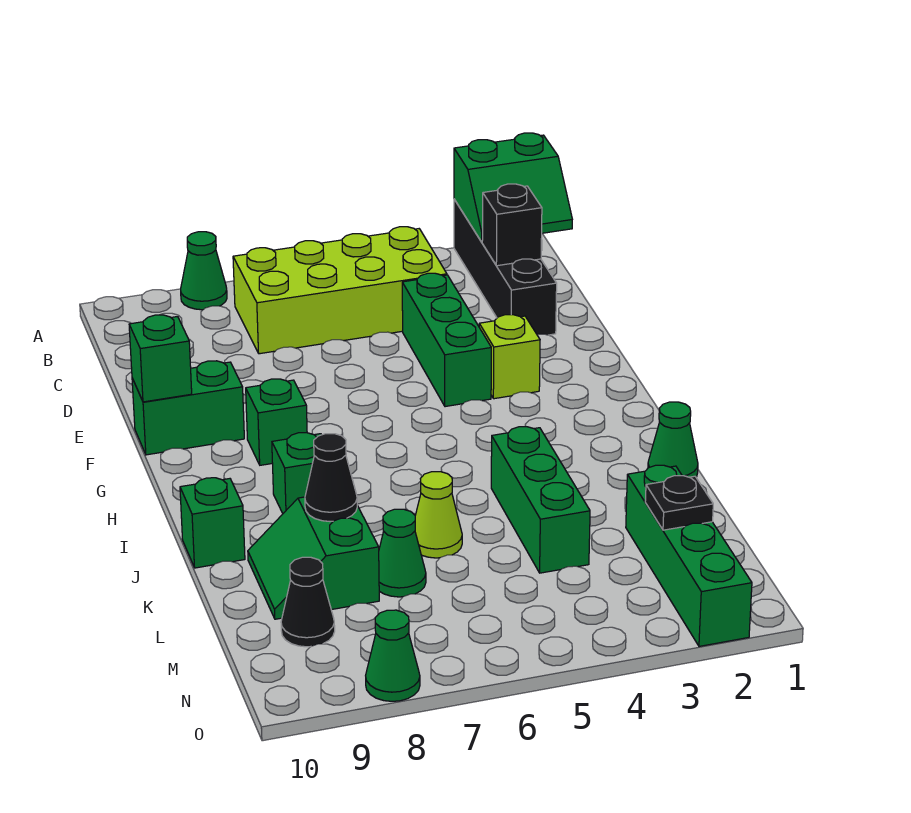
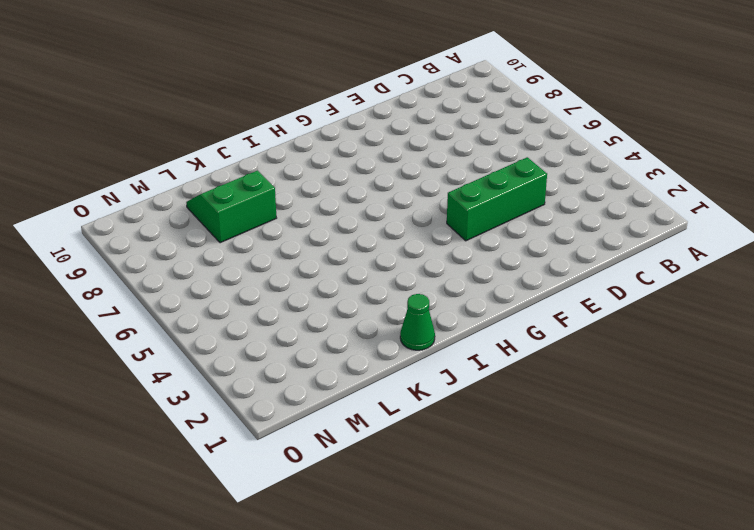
none -> black 1x4 brick [454,199,557,335]
none -> green 1x1 cone [181,232,227,310]
none -> lime 2x4 brick [233,227,447,354]

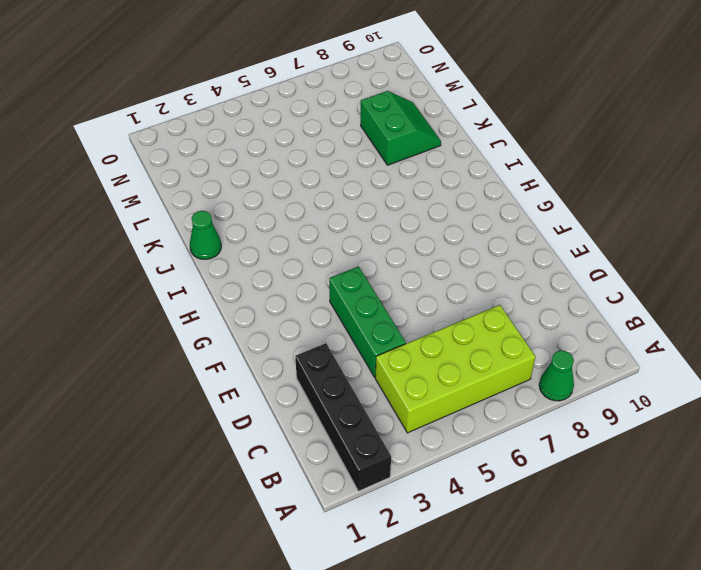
none -> lime 1x1 brick [479,315,540,399]
none -> green 1x2 brick [132,361,244,455]
none -> green 1x1 brick [246,379,307,465]

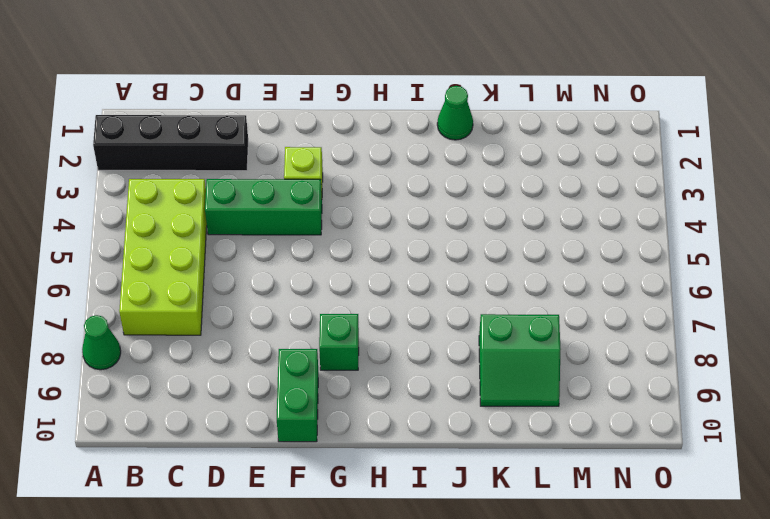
none -> green 1x1 brick [272,433,321,513]
none -> green 1x3 brick [491,426,590,573]
none -> green 1x1 brick [180,478,245,568]

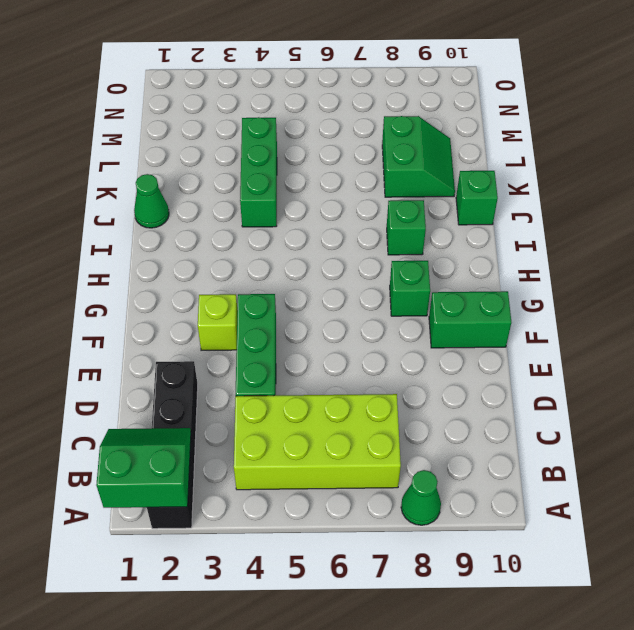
none -> lime 1x1 cone [415,472,462,558]
none -> green 1x4 brick [626,465,752,646]
none -> green 1x1 cone [379,509,426,597]

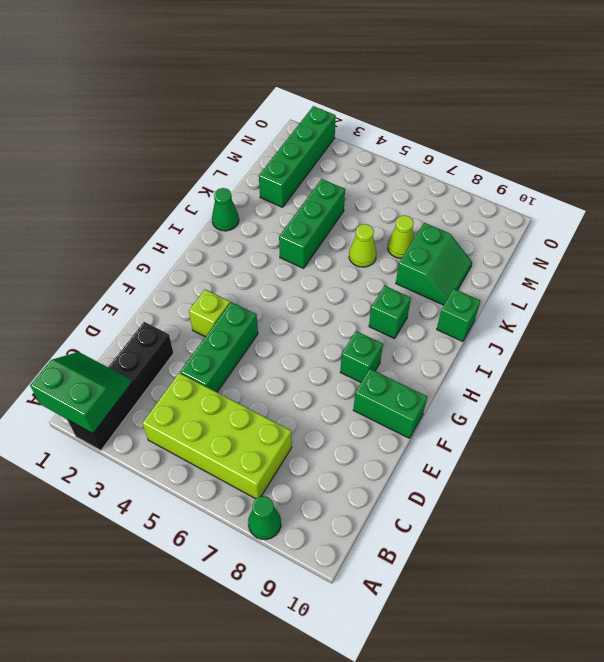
lime 1x1 cone [388,215,414,258] -> green 1x1 cone [379,509,426,597]
none -> black 1x1 cone [281,557,335,647]
none -> green 1x1 cone [366,610,420,701]
none -> black 1x1 brick [482,184,542,266]

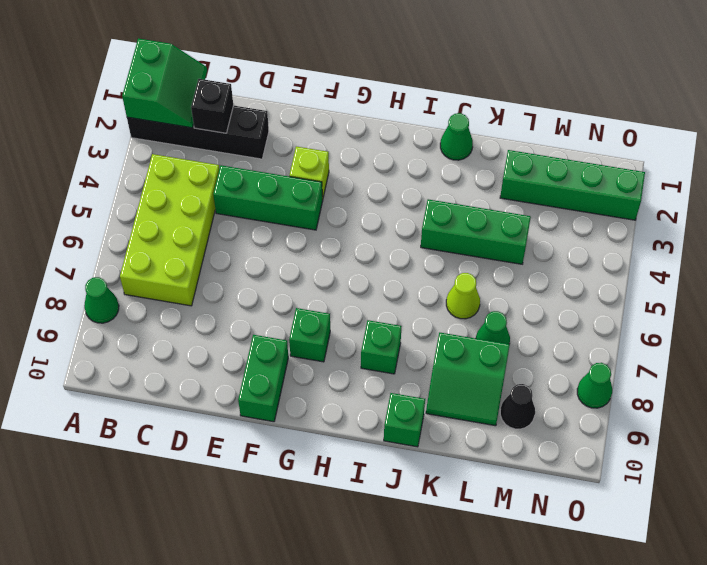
none -> green 1x1 brick [129,315,192,402]
none -> black 1x1 cone [305,434,357,521]
none -> black 1x1 plate [645,476,713,530]

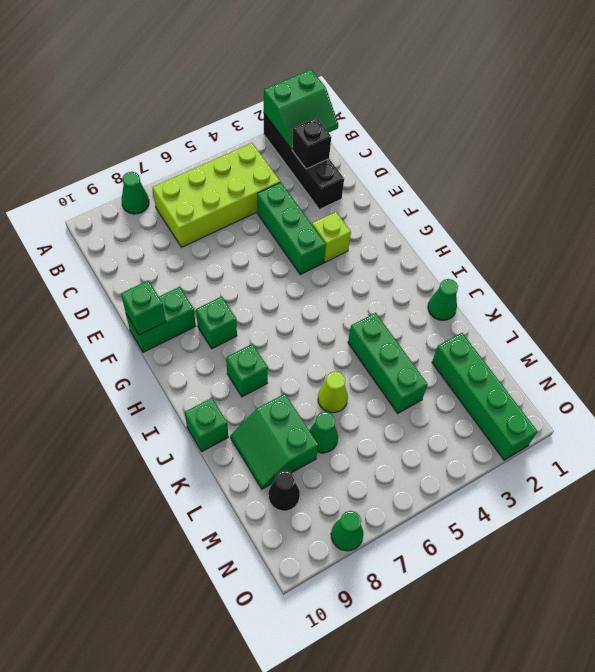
none -> black 1x1 cone [305,434,357,521]
none -> black 1x1 plate [645,476,713,530]

